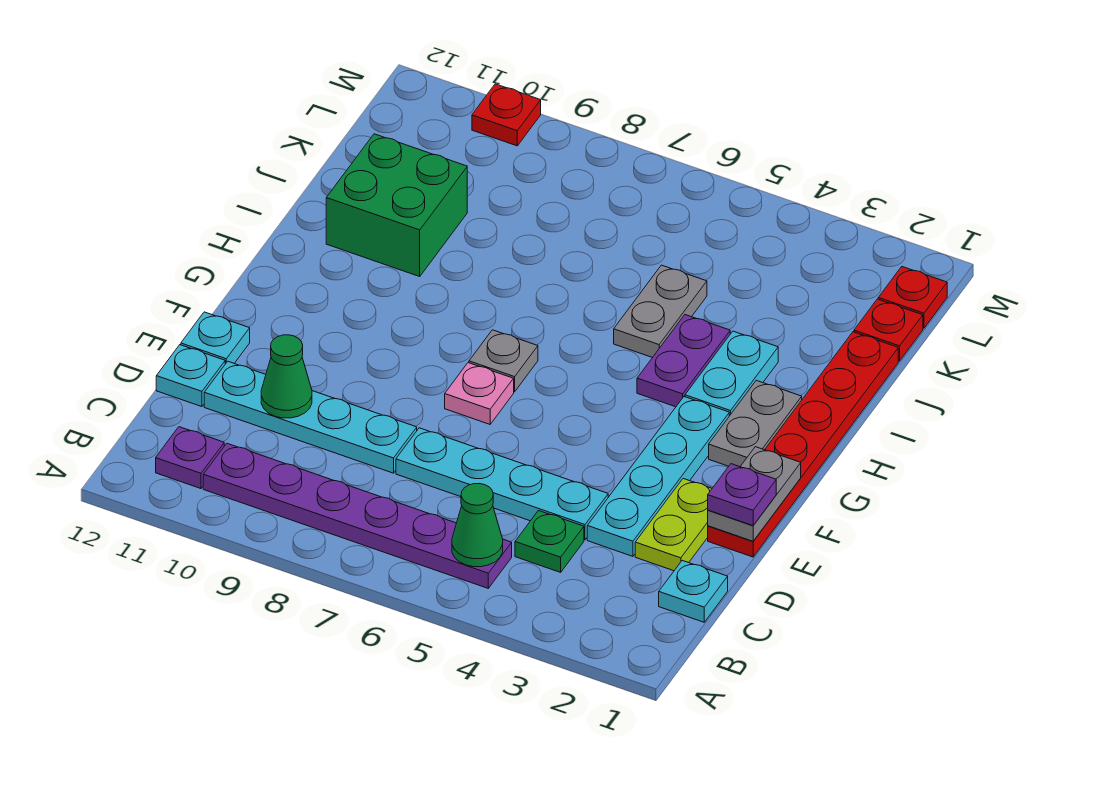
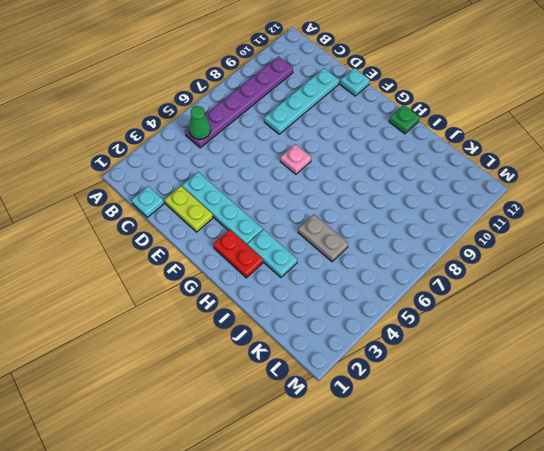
red 1x2 plate [213,229,263,278] -> grey 1x2 plate [709,380,802,467]
green 1x1 plate [389,105,420,134] -> green 1x1 plate moved to [515,511,584,572]
none -> purple 1x1 plate [156,427,224,489]
none -> cyan 1x4 plate [396,428,608,540]
none -> cyan 1x1 plate [156,345,225,407]

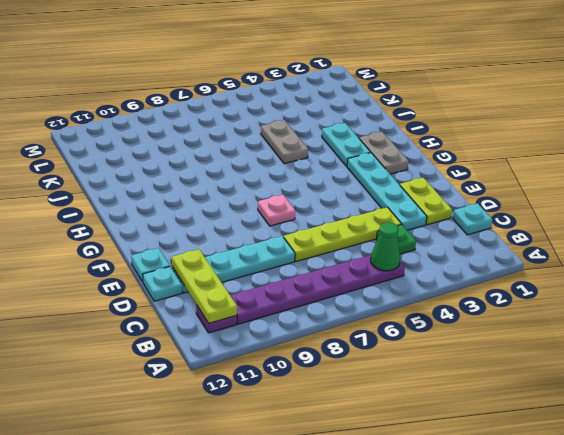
lime 1x3 plate [172,249,237,323] -> none
lime 1x4 plate [284,207,401,262] -> cyan 1x4 plate [396,428,608,540]
none -> red 1x6 plate [708,332,898,557]
none -> grey 1x1 plate [469,330,538,392]
none -> purple 1x2 plate [637,315,730,407]

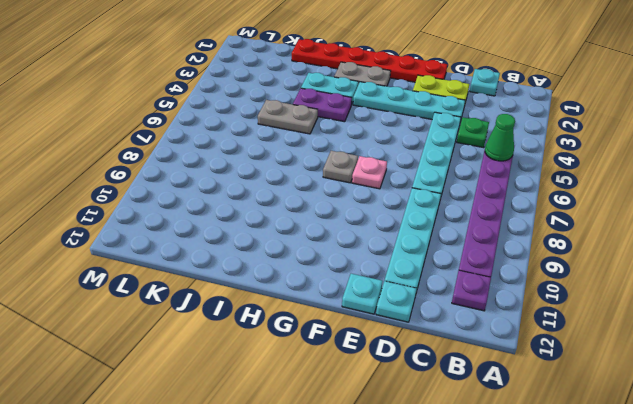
none -> green 2x2 brick [326,134,467,276]
none -> red 1x1 plate [854,299,923,361]
none -> red 1x1 plate [878,267,947,328]

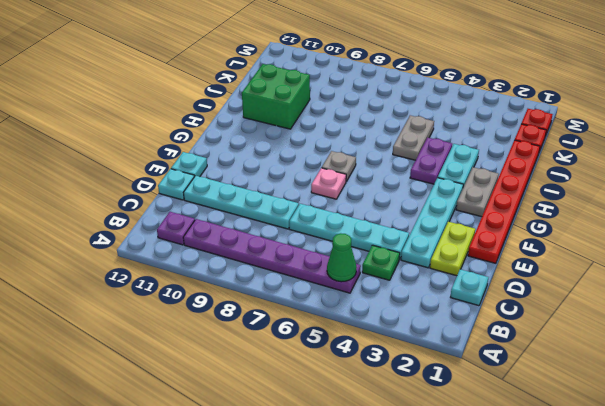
none -> red 1x1 plate [472,84,541,146]
none -> green 1x1 cone [261,335,312,418]
none -> grey 1x2 plate [708,447,801,541]

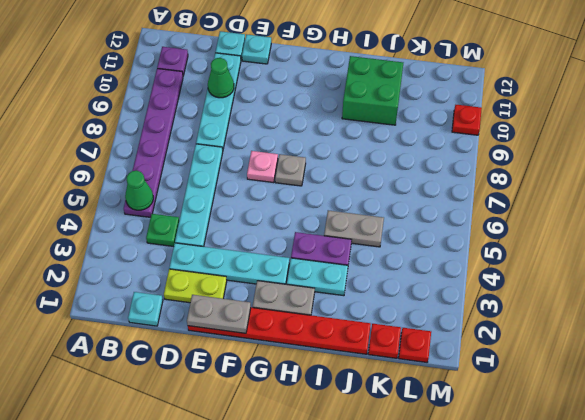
none -> purple 1x1 plate [708,464,776,526]

